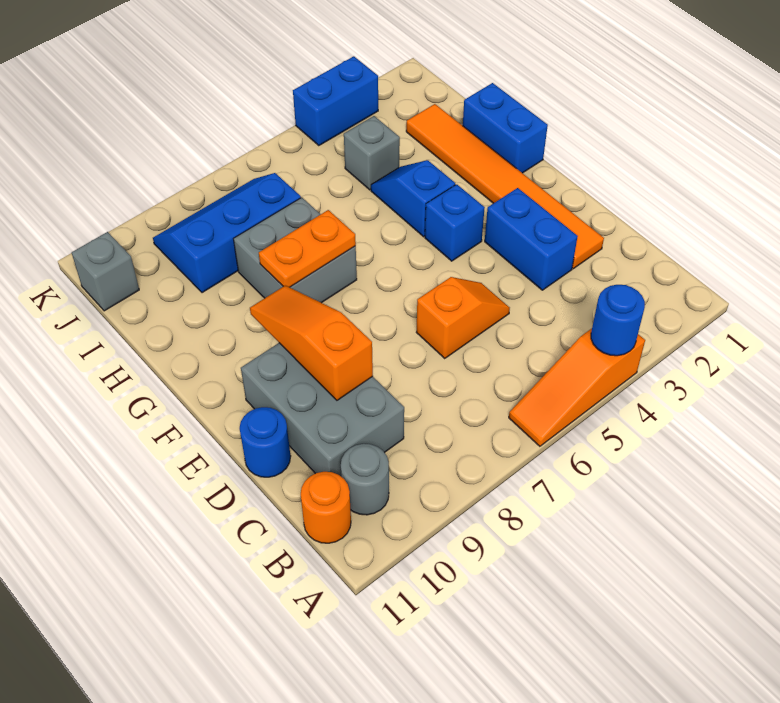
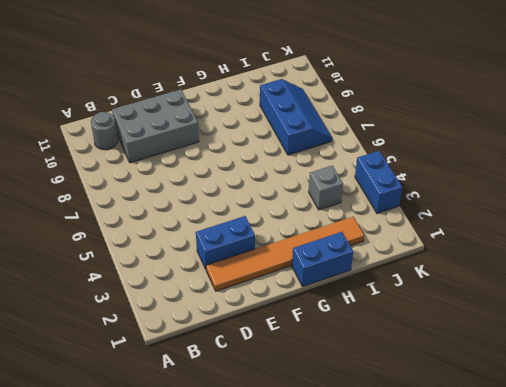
none -> orange 1x3 slope [509,329,645,446]
none -> orange 1x1 round brick [301,472,351,543]
none -> orange 1x2 slope [416,277,510,358]

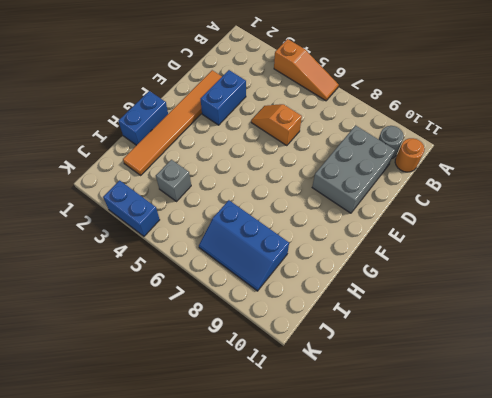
none -> blue 1x1 round brick [240,407,291,477]
none -> blue 1x1 brick [425,184,485,261]
none -> blue 1x2 slope [371,160,455,237]

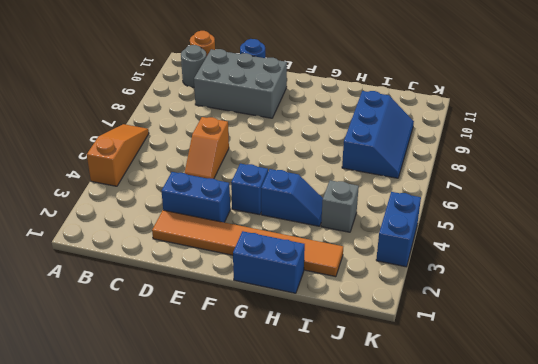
none -> grey 2x2 brick [234,198,357,303]
none -> grey 1x1 brick [72,232,139,311]
none -> blue 1x1 round brick [591,285,645,356]

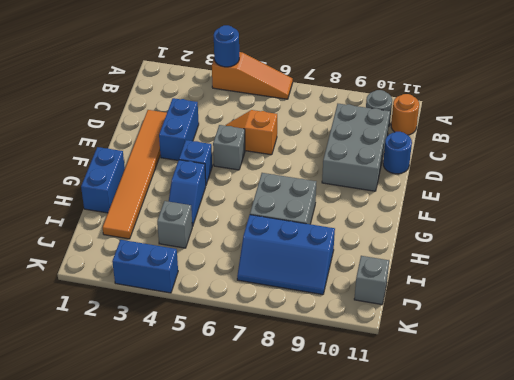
grey 1x1 brick [213,125,245,170] -> none
none -> orange 1x3 slope [250,286,373,400]
none -> orange 1x2 plate [259,210,356,287]

